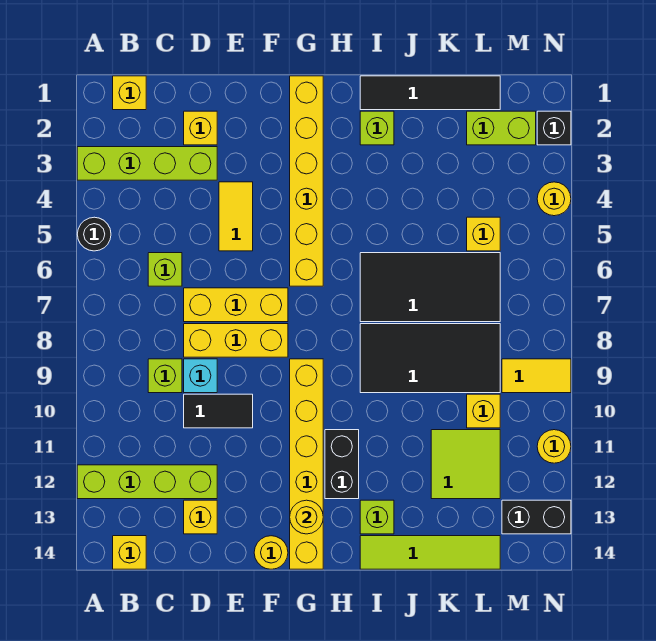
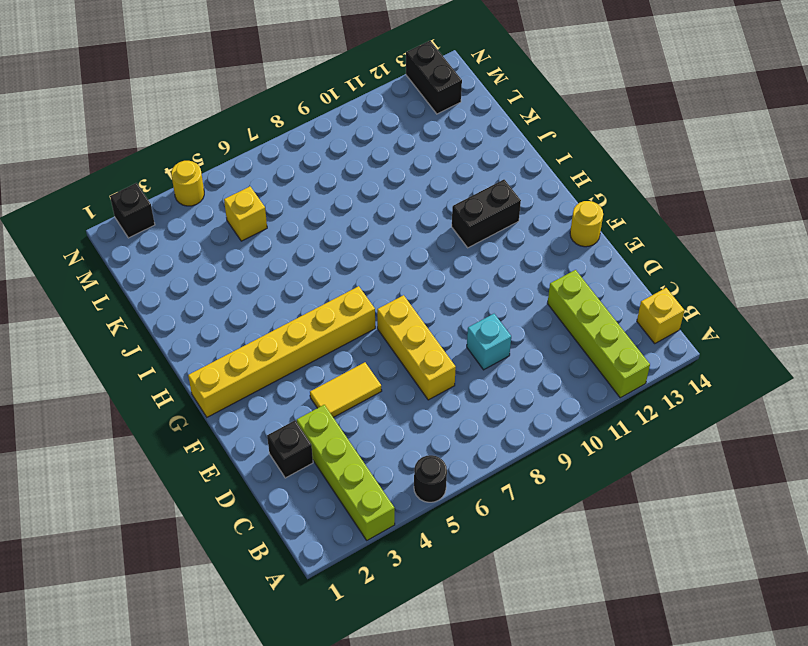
black 1x1 brick [267,421,313,478] -> yellow 1x1 brick [184,111,217,145]
none -> yellow 1x1 brick [113,76,146,110]
none -> lime 1x1 brick [148,253,182,286]
none -> lime 1x1 brick [148,359,182,393]
none -> yellow 1x3 brick [184,324,288,357]

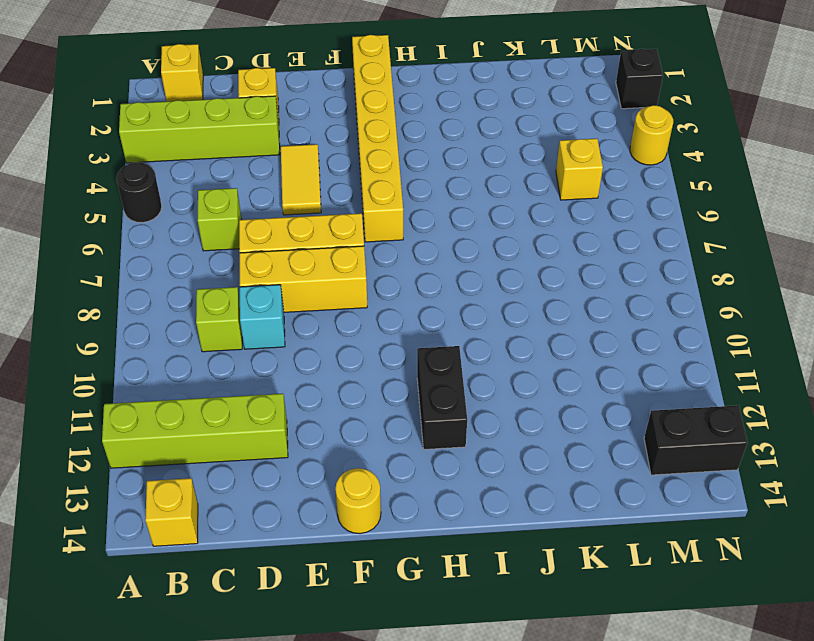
none -> black 1x2 tile [184,394,253,428]
none -> yellow 1x1 brick [184,500,217,534]
none -> yellow 1x6 brick [290,359,323,569]
none -> black 1x4 tile [360,76,500,110]

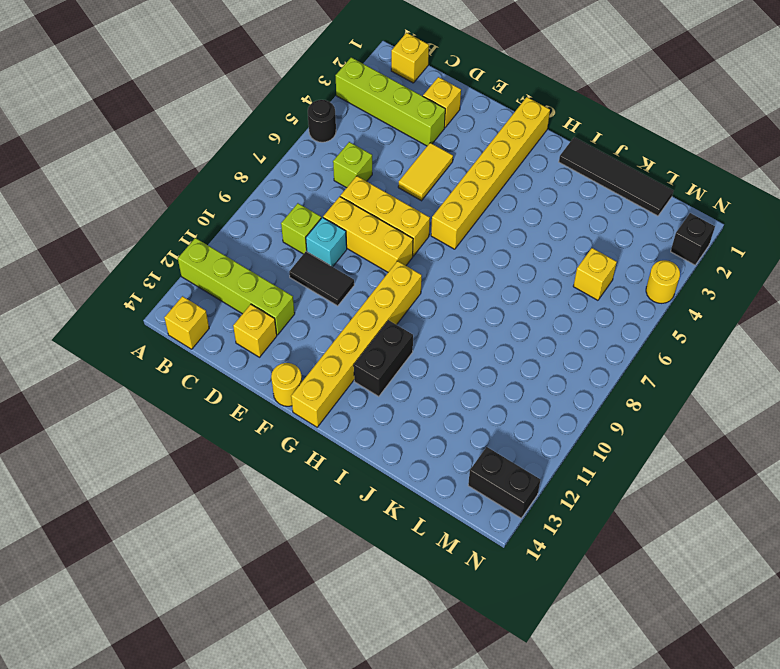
none -> lime 1x1 brick [360,111,394,145]
none -> black 2x4 tile [360,253,500,322]
none -> black 2x4 tile [360,324,500,393]
none -> lime 1x1 brick [360,500,394,534]

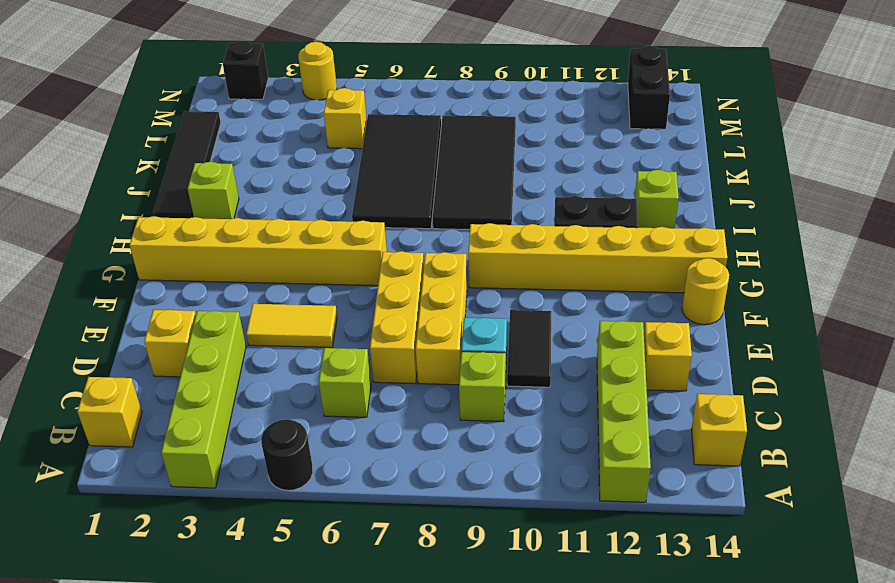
none -> lime 1x4 tile [360,536,500,569]
none -> lime 2x2 tile [431,430,500,499]
none -> lime 1x2 brick [467,111,536,145]
none -> yellow 1x1 brick [467,394,500,428]

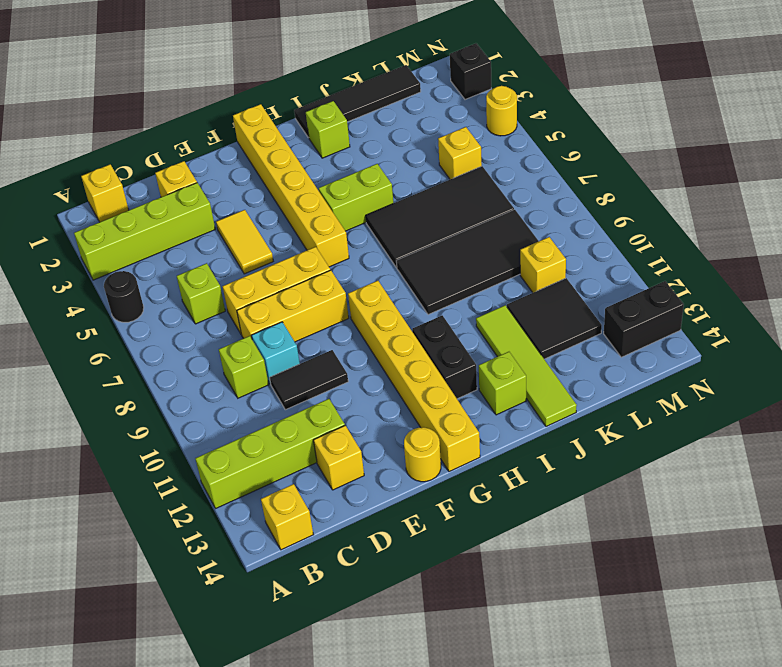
lime 1x2 brick [319,164,393,231] -> lime 1x2 brick moved to [467,111,536,145]
lime 1x4 tile [476,305,577,426] -> lime 1x4 tile turned to [360,536,500,569]
black 2x2 tile [507,278,602,359] -> lime 2x2 tile [431,430,500,499]
none -> yellow 1x2 tile [502,359,571,393]
none -> yellow 1x1 round brick [537,430,571,463]
none -> yellow 1x1 round brick [290,500,323,534]

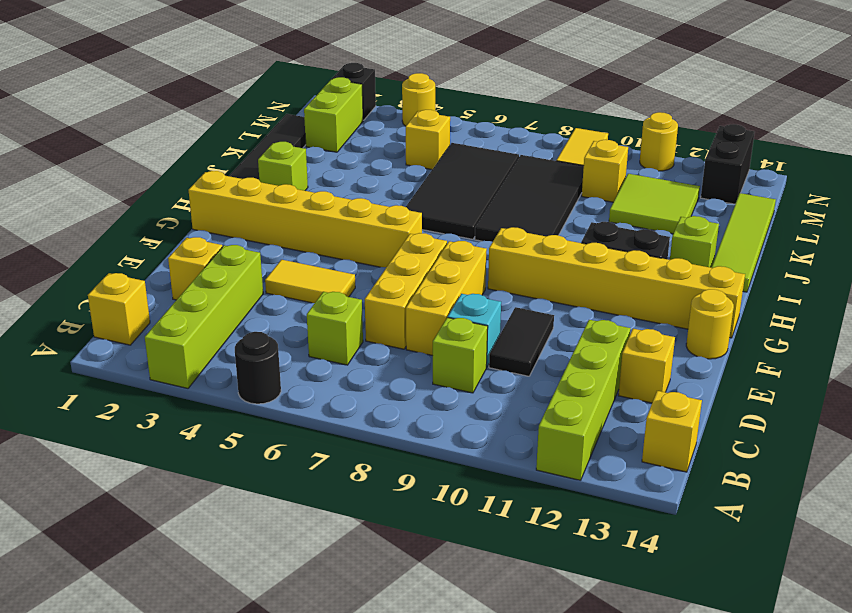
none -> yellow 1x1 round brick [290,500,323,534]

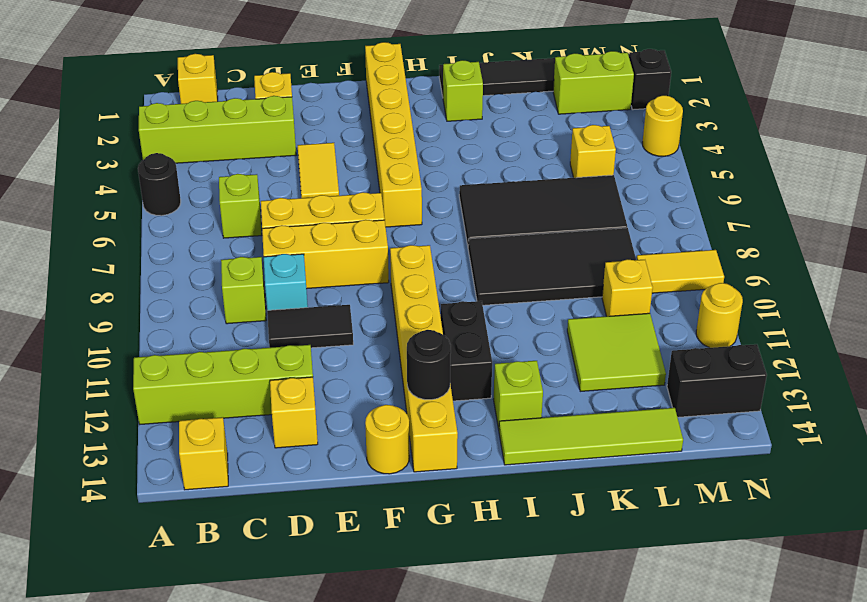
black 1x1 round brick [407,330,451,400] -> yellow 1x1 round brick [290,500,323,534]

